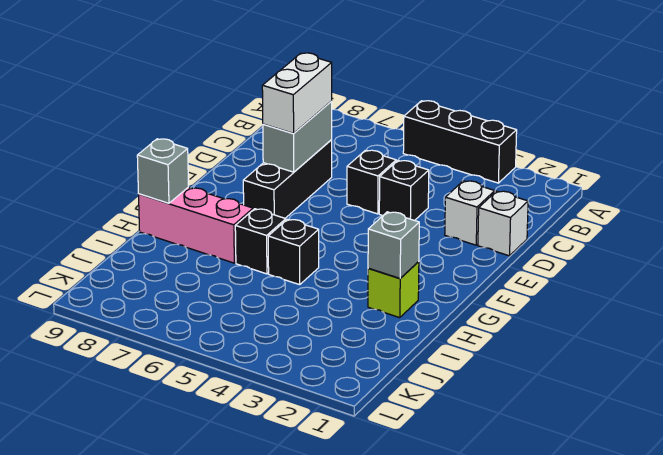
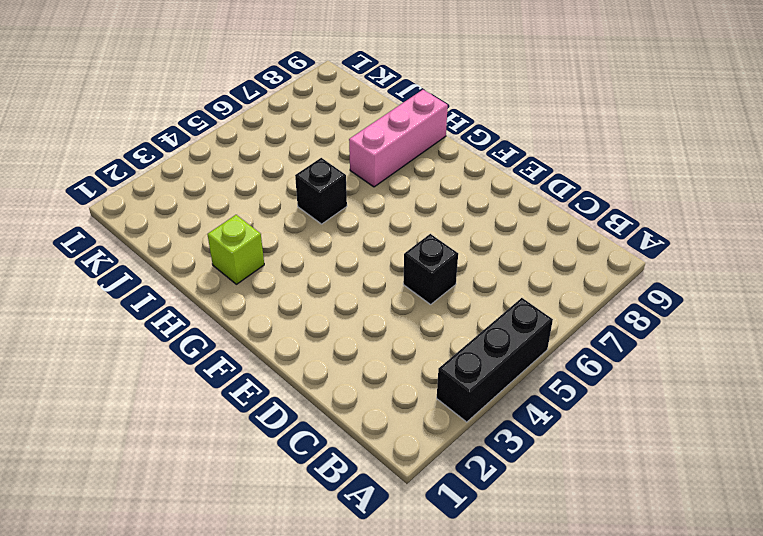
none -> white 1x1 brick [478,191,528,256]
none -> white 1x1 brick [445,181,495,245]
none -> black 1x1 brick [379,161,429,221]

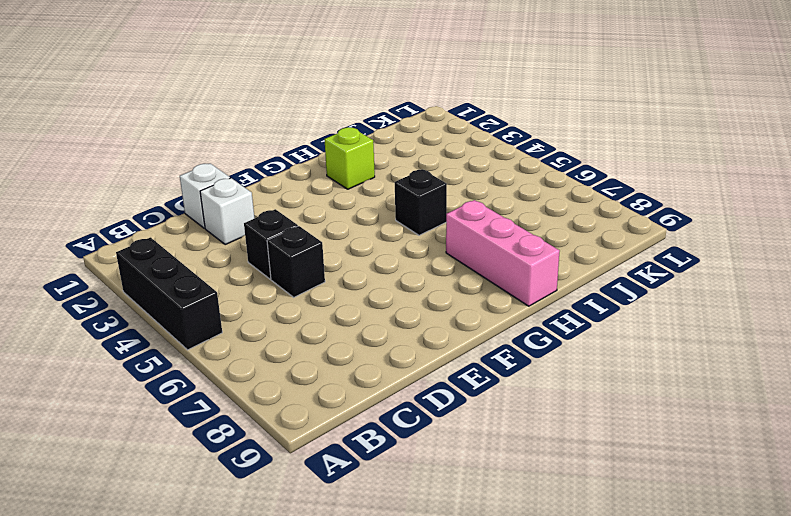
none -> black 1x3 brick [243,140,332,218]
none -> black 1x1 brick [235,209,286,274]
none -> grey 1x2 brick [263,102,332,172]

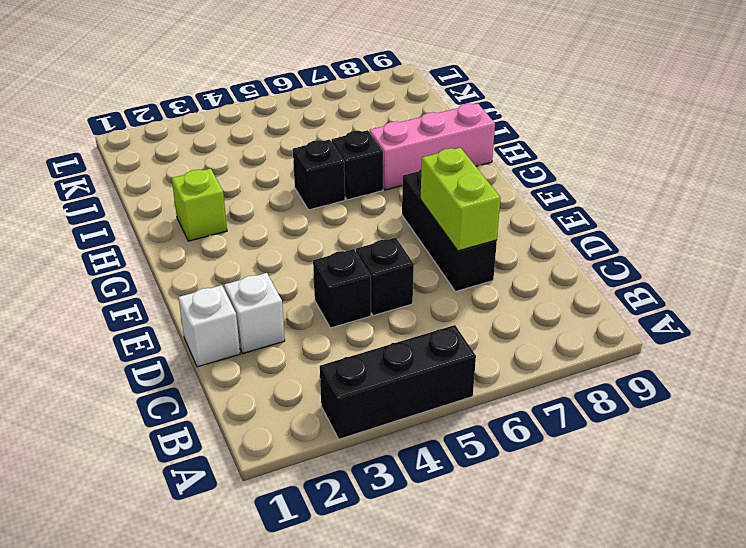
lime 1x2 brick [420,148,501,251] -> grey 1x2 brick [263,102,332,172]
none -> grey 1x1 brick [368,212,419,278]
none -> grey 1x1 brick [137,139,189,203]
none -> white 1x2 brick [262,53,332,134]

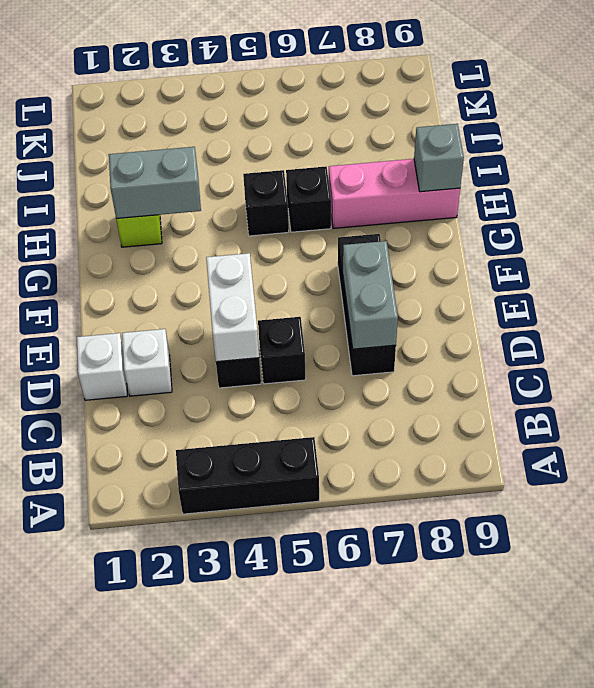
white 1x2 brick [206,253,259,362] -> white 1x2 brick moved to [262,53,332,134]
grey 1x2 brick [109,147,201,219] -> grey 1x1 brick [368,212,419,278]

